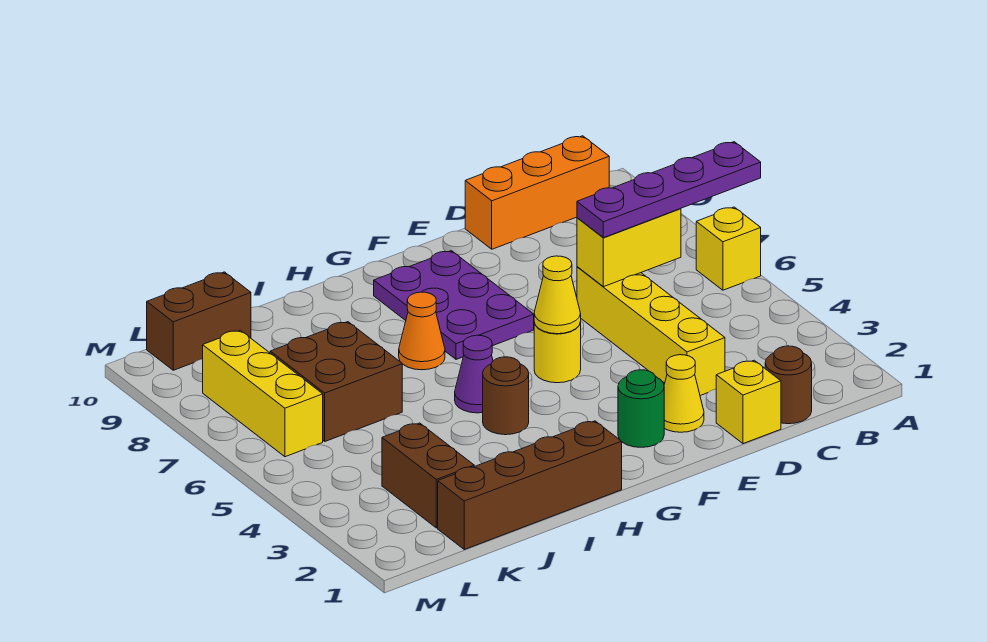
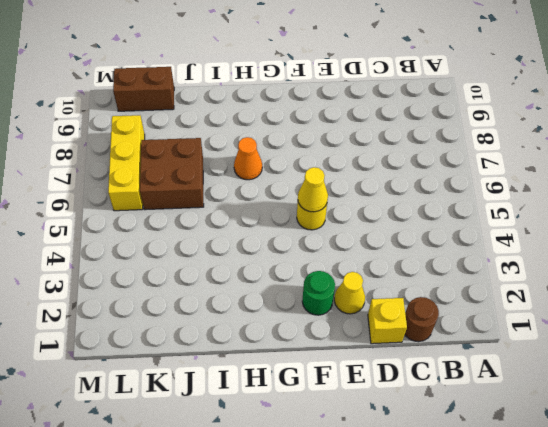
none -> yellow 1x1 brick [696,207,761,290]
none -> orange 1x3 brick [465,136,609,249]
none -> yellow 1x4 brick [577,267,725,396]

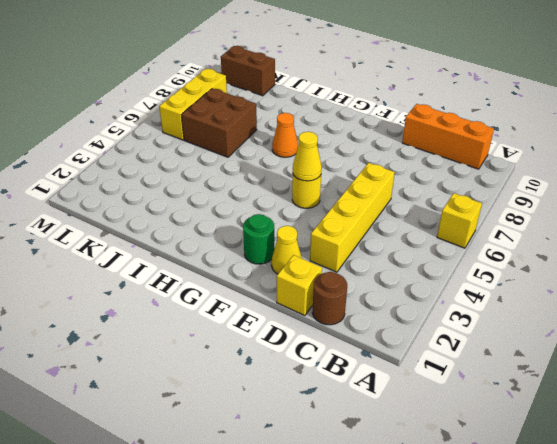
none -> purple 2x3 plate [374,251,534,359]
none -> brown 1x4 brick [438,421,622,549]
none -> brown 1x1 round brick [483,357,529,435]

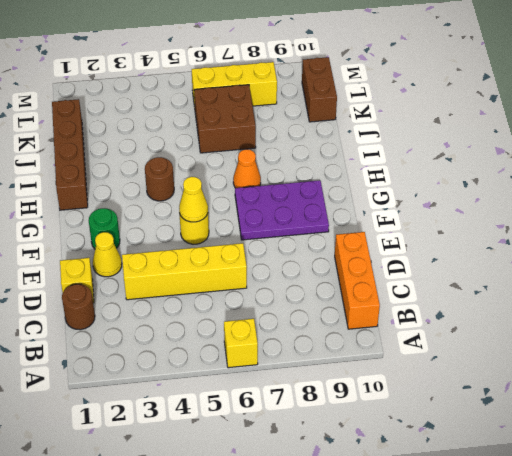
none -> purple 1x1 cone [455,335,493,413]
none -> brown 1x2 brick [382,423,474,528]
none -> yellow 1x2 brick [577,208,681,287]

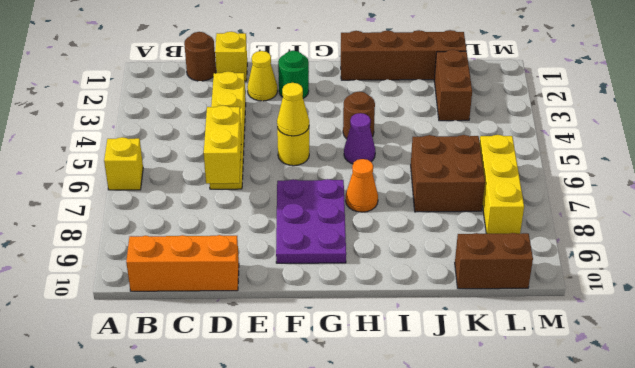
yellow 1x2 brick [204,106,241,184] -> yellow 1x2 brick turned to [577,208,681,287]
none -> purple 1x4 plate [577,142,761,238]

